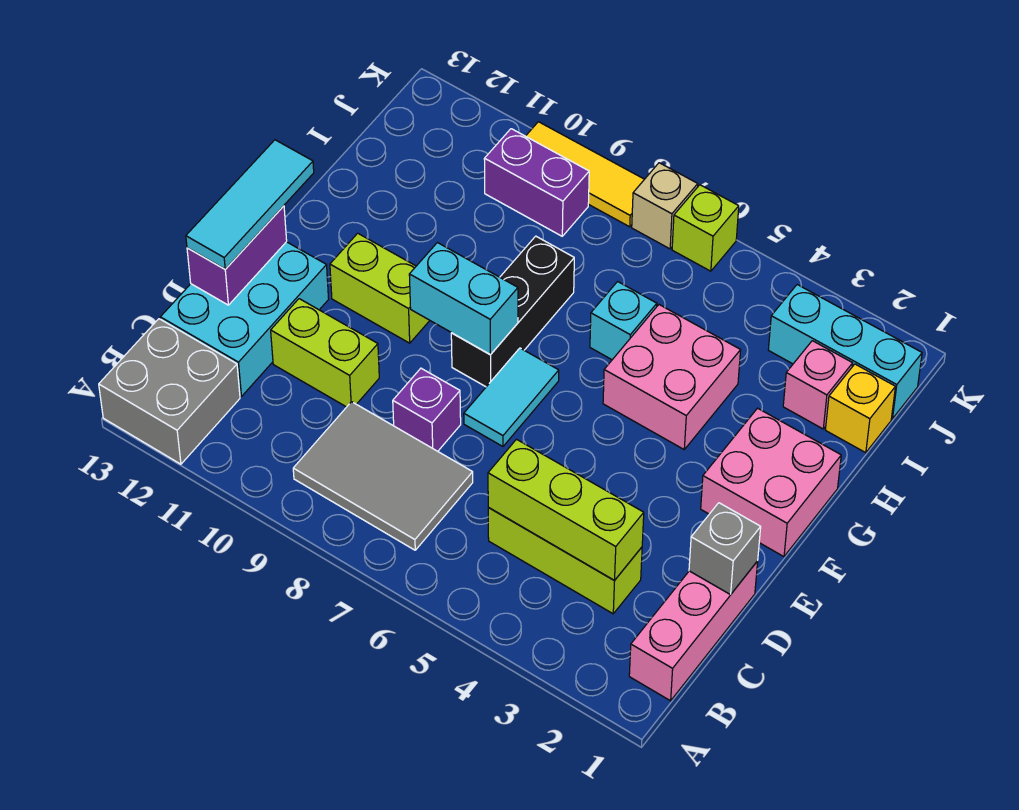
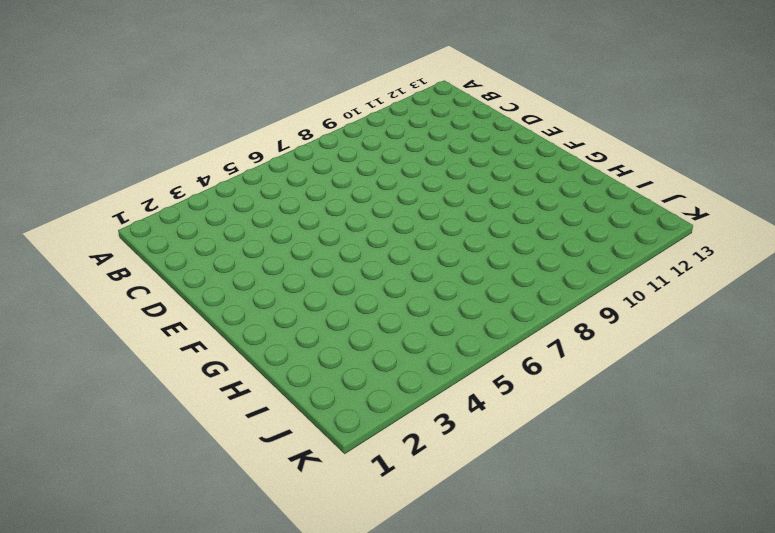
none -> grey 2x2 brick [99,319,240,464]
none -> pink 1x3 brick [629,561,758,701]
none -> grey 2x3 tile [293,402,473,550]

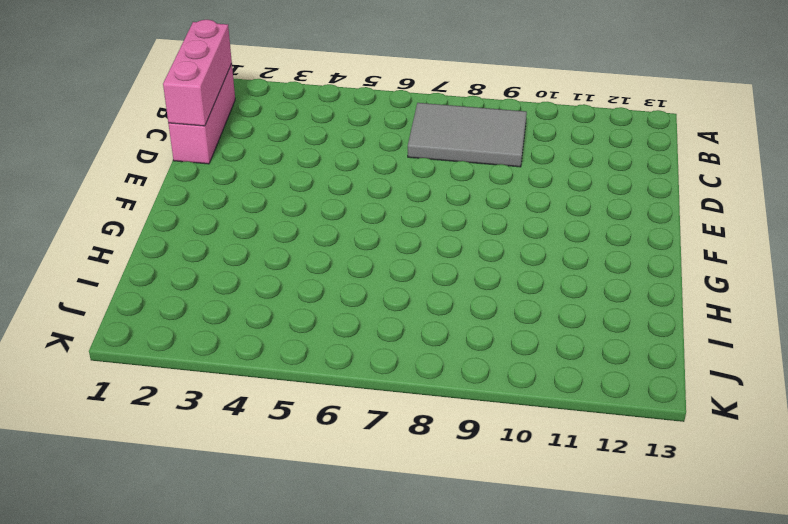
pink 1x3 brick [163,20,232,126] -> grey 1x1 brick [689,503,761,595]
none -> grey 2x2 brick [99,319,240,464]
none -> lime 1x3 brick [488,508,642,614]
none -> cyan 2x3 brick [160,242,329,396]

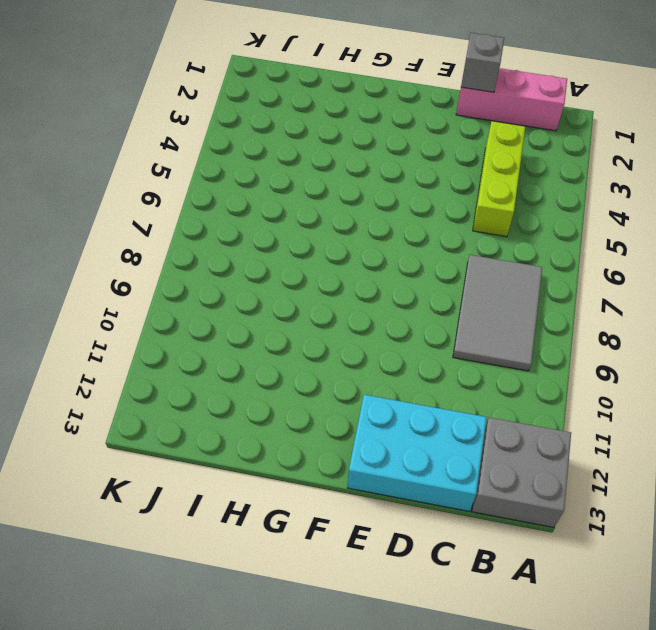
none -> purple 1x1 brick [393,368,461,451]
none -> lime 1x2 brick [271,299,379,407]
none -> cyan 1x2 tile [464,348,559,446]

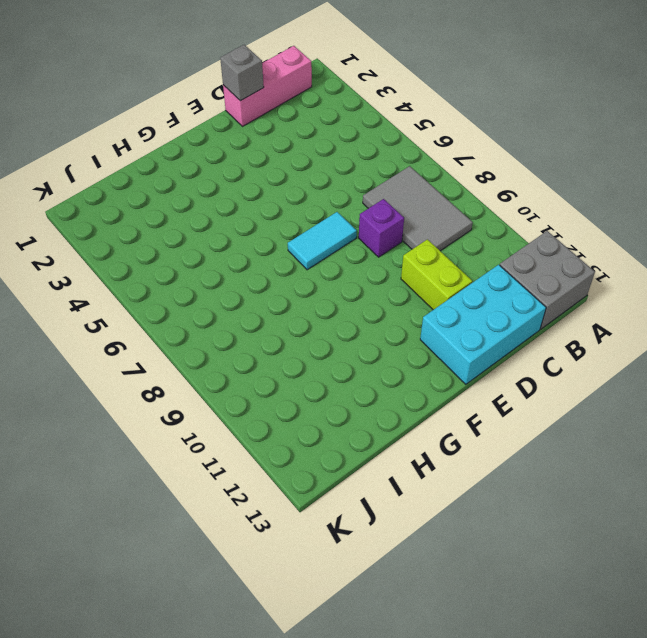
none -> lime 1x3 brick [488,508,642,614]
none -> pink 2x2 brick [701,408,841,557]
none -> black 1x3 brick [451,236,574,387]

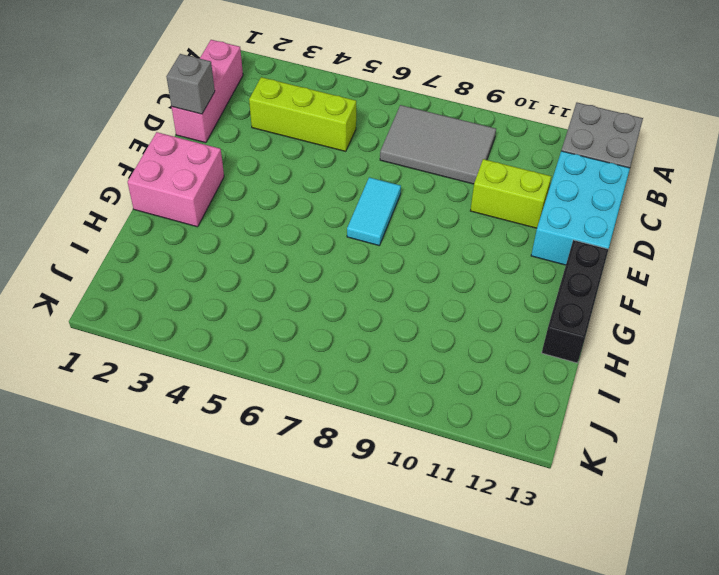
black 1x3 brick [542,240,609,363] -> black 1x3 brick moved to [451,236,574,387]
none -> purple 1x1 brick [393,368,461,451]
none -> lime 1x2 brick [330,233,430,343]
none -> pink 2x2 brick [603,305,741,449]

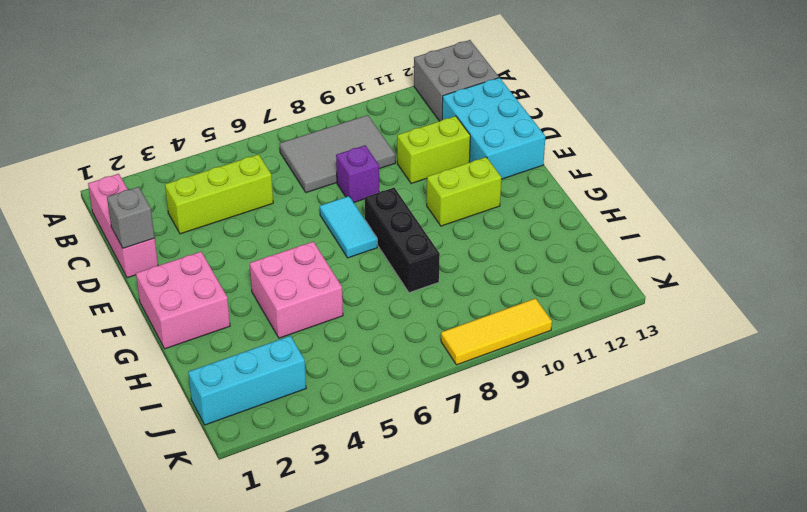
none -> cyan 1x1 brick [590,282,657,360]
none -> yellow 1x1 brick [825,364,895,453]
none -> pink 1x1 brick [783,341,853,429]

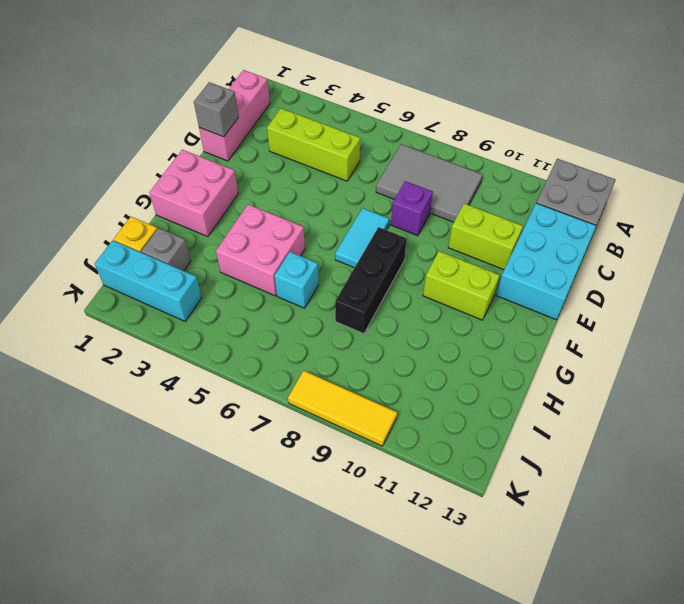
grey 1x1 brick [141,228,191,271] -> pink 1x1 brick [783,341,853,429]
none -> purple 1x2 brick [484,129,589,236]
none -> lime 1x1 brick [672,185,739,271]
none -> tan 1x1 brick [632,163,698,249]

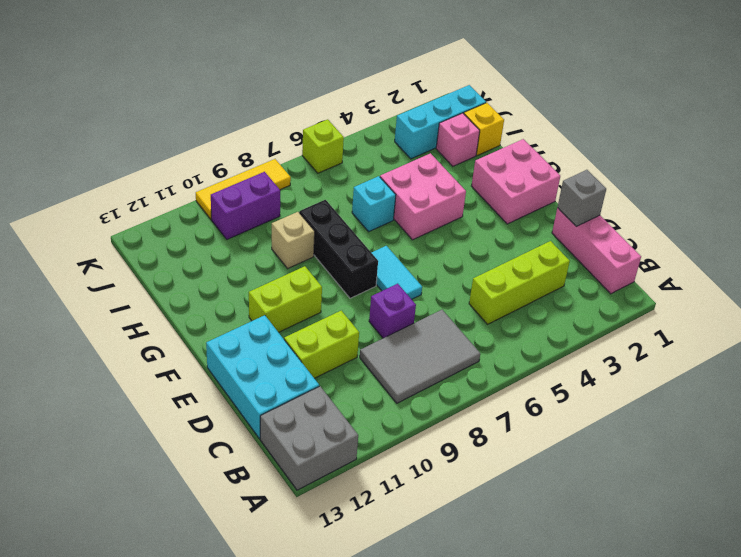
tan 1x1 brick [272,212,315,268] -> tan 1x1 brick moved to [632,163,698,249]
none -> lime 1x3 brick [488,439,644,581]
none -> purple 1x2 brick [187,206,287,305]
none -> cyan 1x2 brick [409,243,518,355]

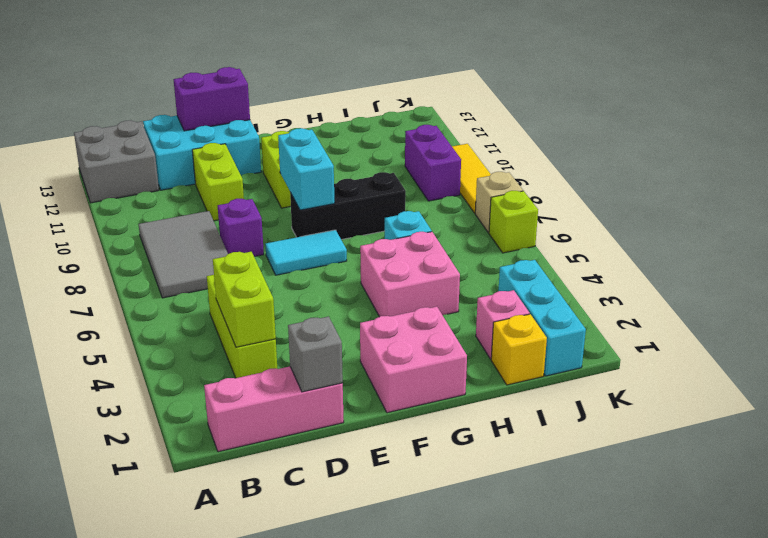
lime 1x2 brick [213,252,276,347] -> lime 1x3 brick [488,439,644,581]
none -> cyan 1x3 tile [186,140,314,269]

